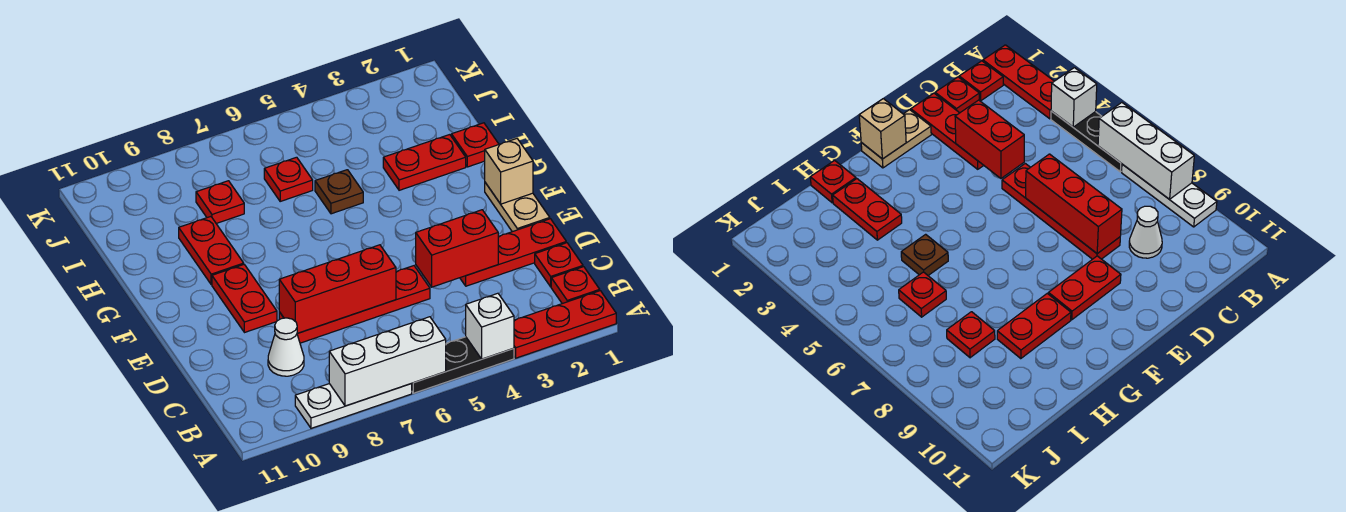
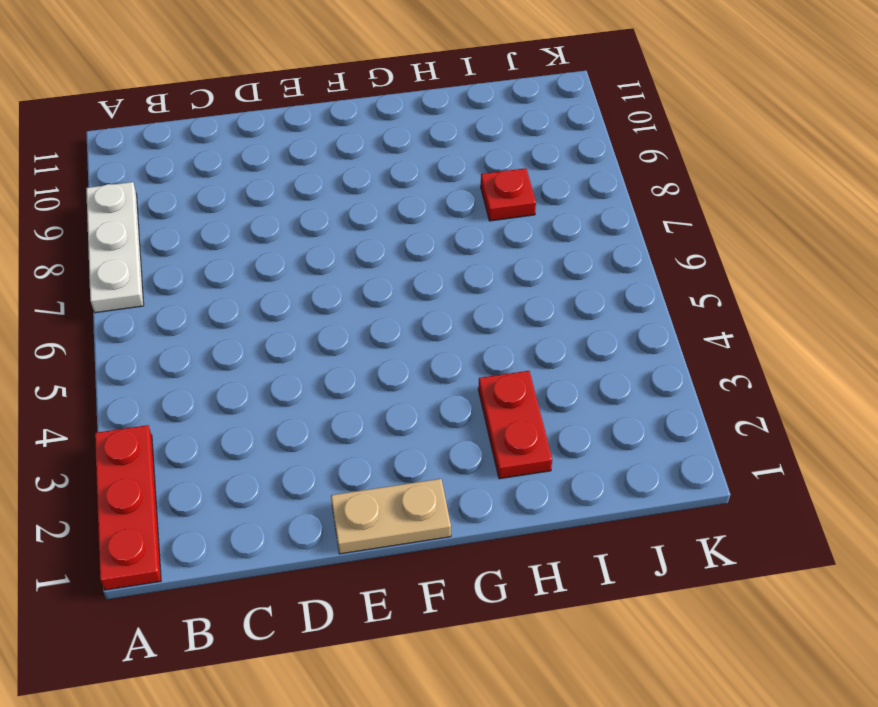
none -> black 1x3 plate [412,337,514,393]
none -> red 1x1 plate [551,267,600,304]
none -> red 1x1 plate [535,243,583,287]

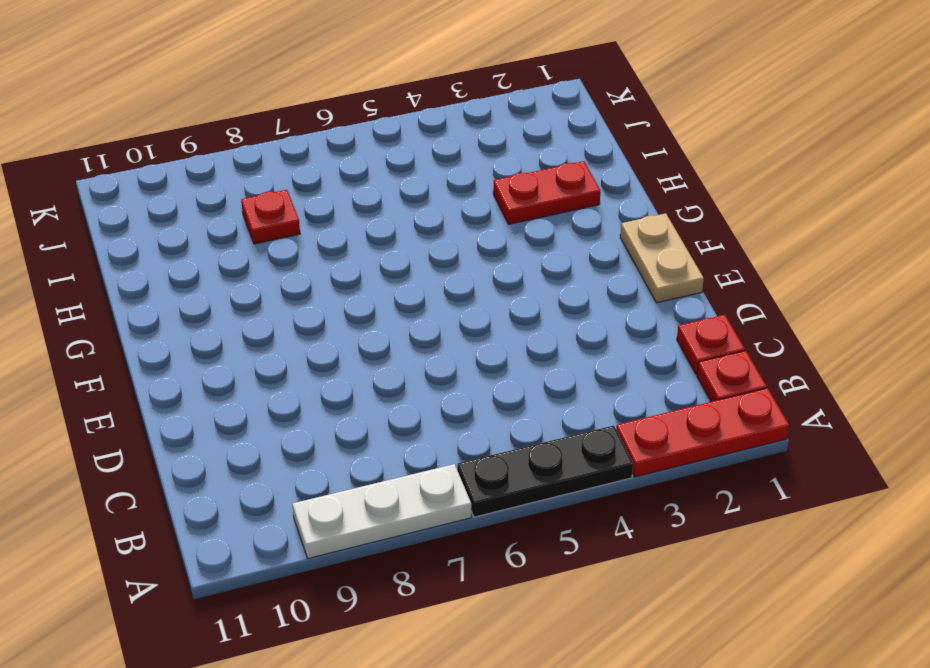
none -> white 1x1 cone [268,318,304,376]
none -> red 1x3 plate [460,219,566,286]
none -> red 1x4 plate [279,266,430,343]

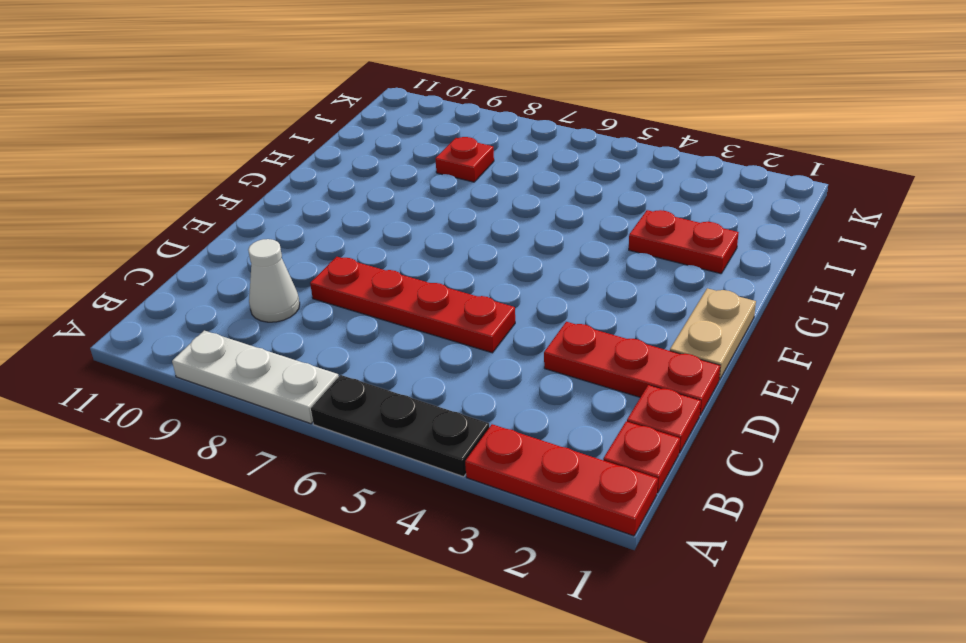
none -> red 1x2 plate [212,265,277,333]
none -> red 1x2 plate [179,217,244,285]
none -> red 1x1 plate [452,123,499,167]

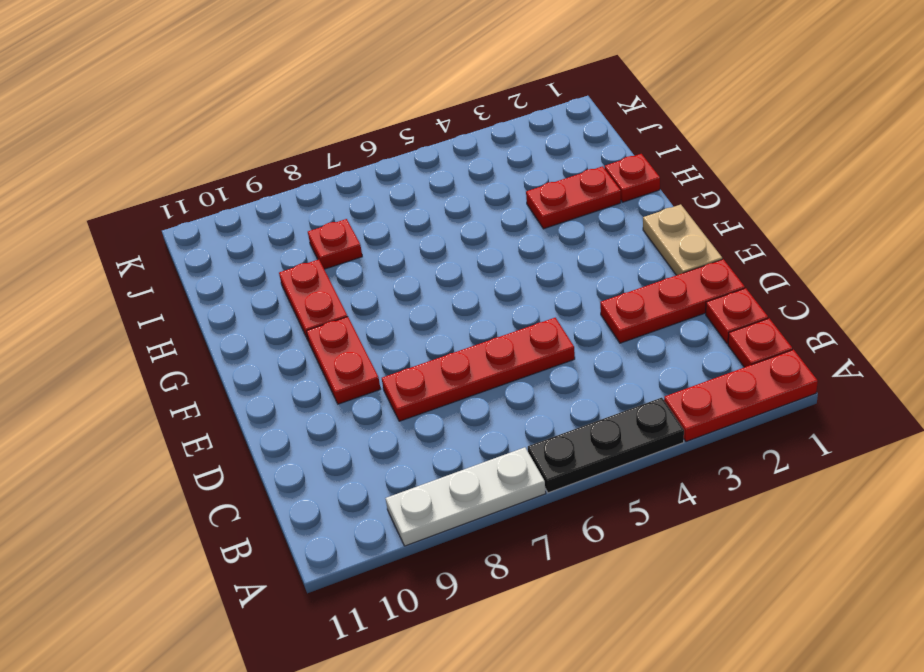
none -> white 1x1 cone [268,318,304,376]
none -> brown 1x1 plate [315,170,363,214]
none -> red 1x1 plate [264,157,313,201]

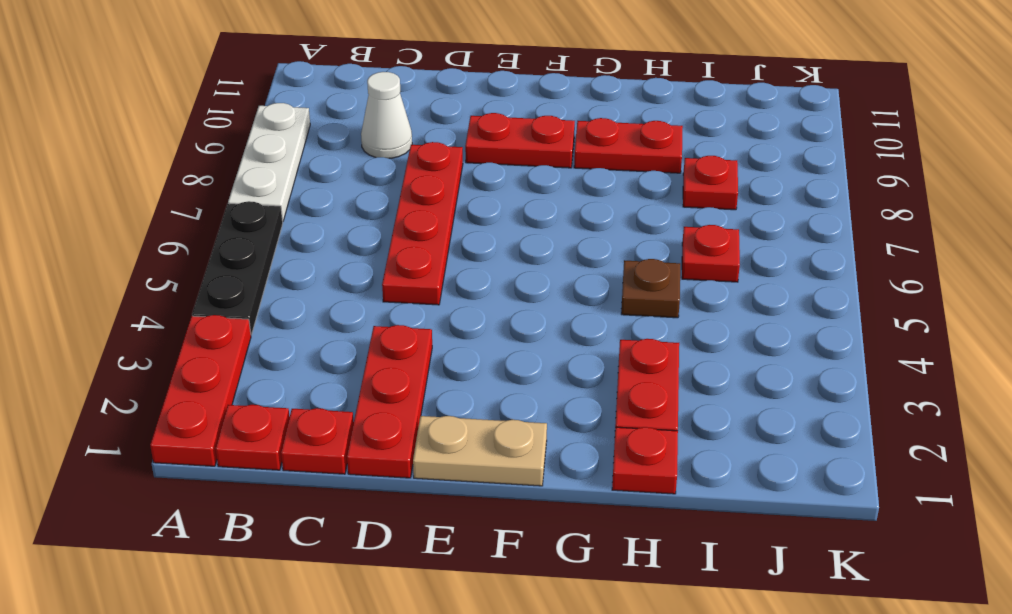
none -> white 1x1 brick [466,293,514,359]
none -> white 1x3 brick [329,317,446,406]
none -> red 1x2 brick [416,210,498,287]

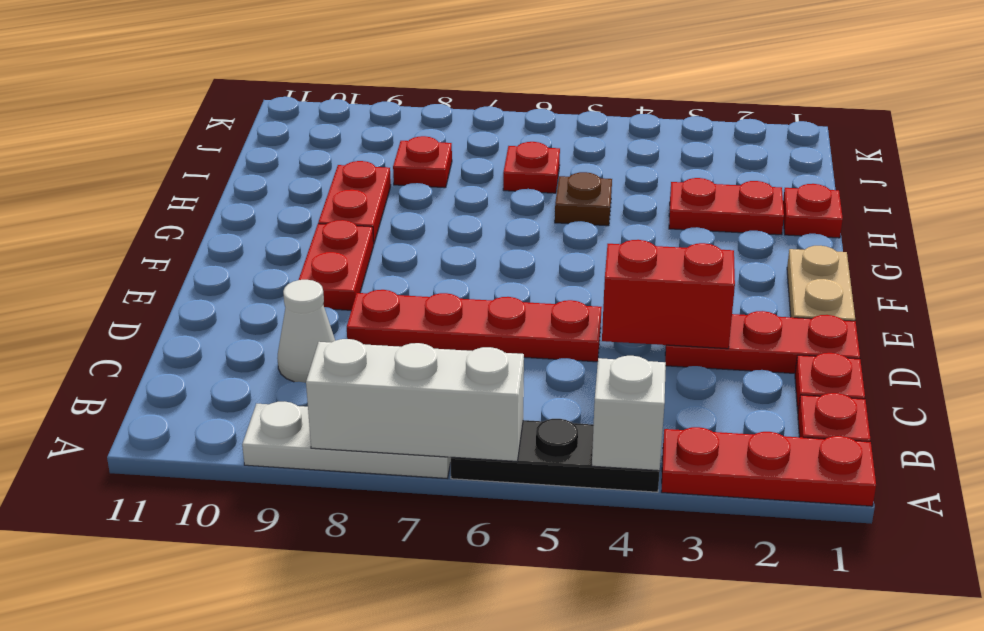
none -> red 1x3 brick [279,245,396,333]
none -> tan 1x1 brick [485,139,533,204]

